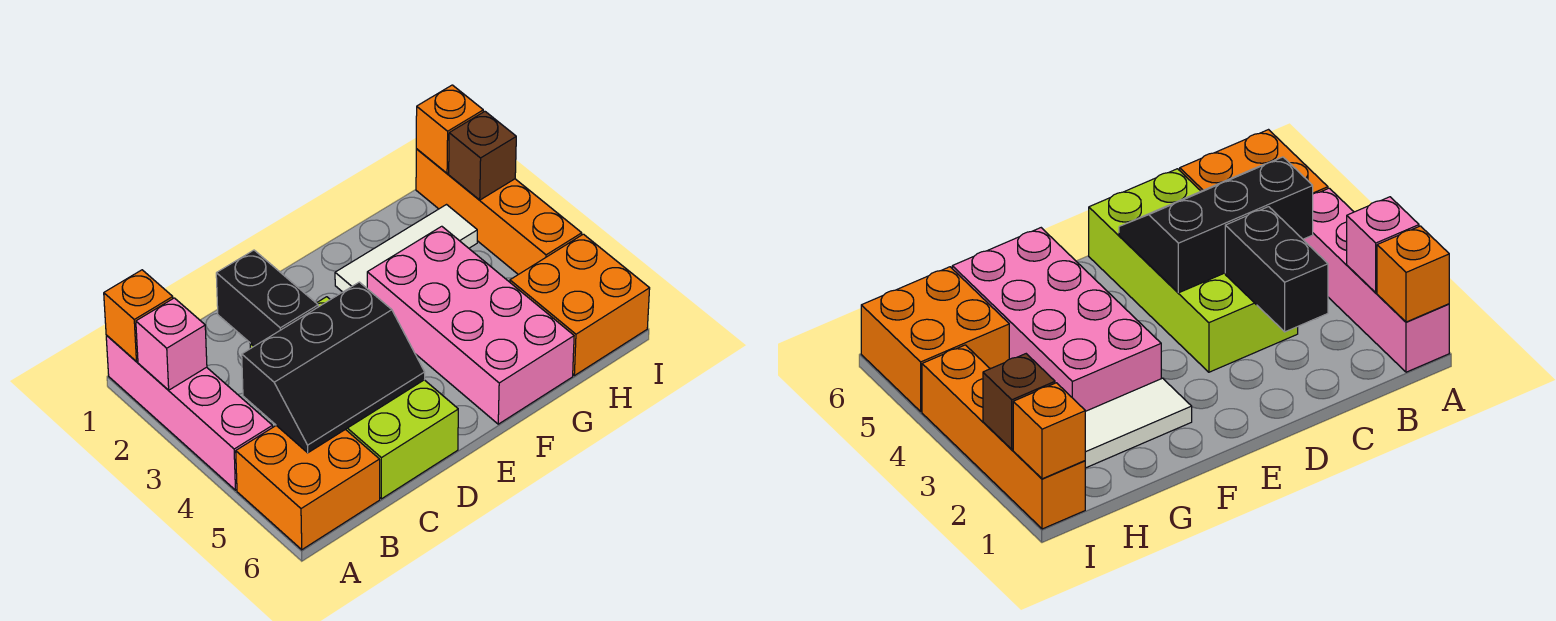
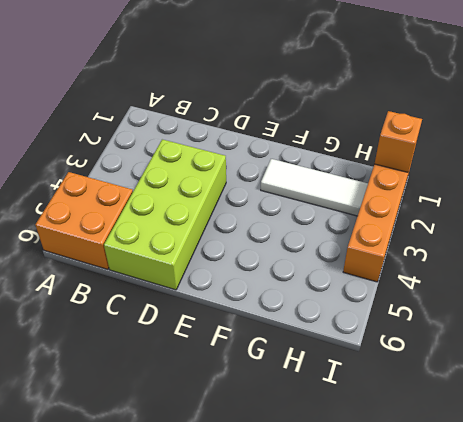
none -> pink 1x4 brick [106,335,273,490]
none -> pink 2x4 brick [367,226,574,424]
none -> orange 2x2 brick [510,234,650,376]

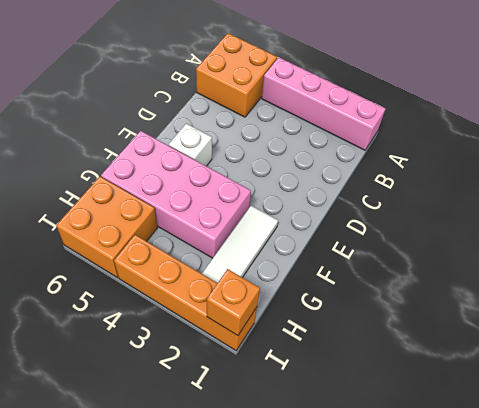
white 1x1 brick [169,123,212,166] -> none
none -> lime 2x4 brick [250,297,458,499]
none -> orange 1x1 brick [104,270,173,362]
none -> pink 1x1 brick [136,298,207,390]

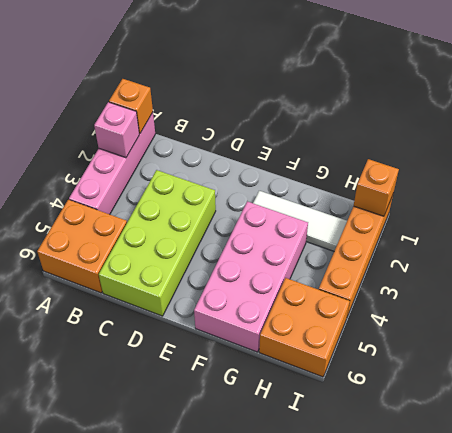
none -> black 2x3 slope [242,282,425,453]
none -> black 1x2 brick [216,250,318,346]
none -> brown 1x1 brick [449,111,516,200]

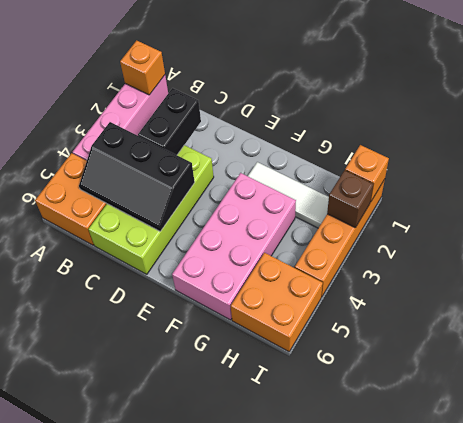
none -> pink 1x1 brick [136,298,207,390]

